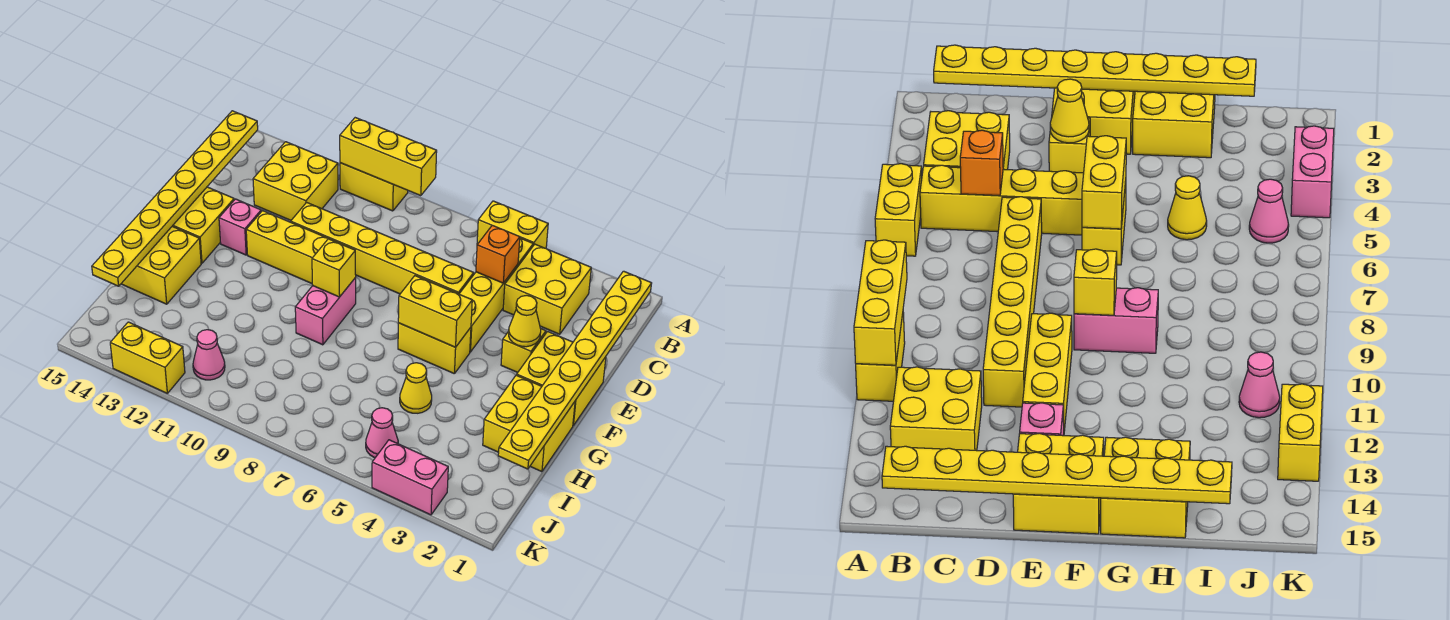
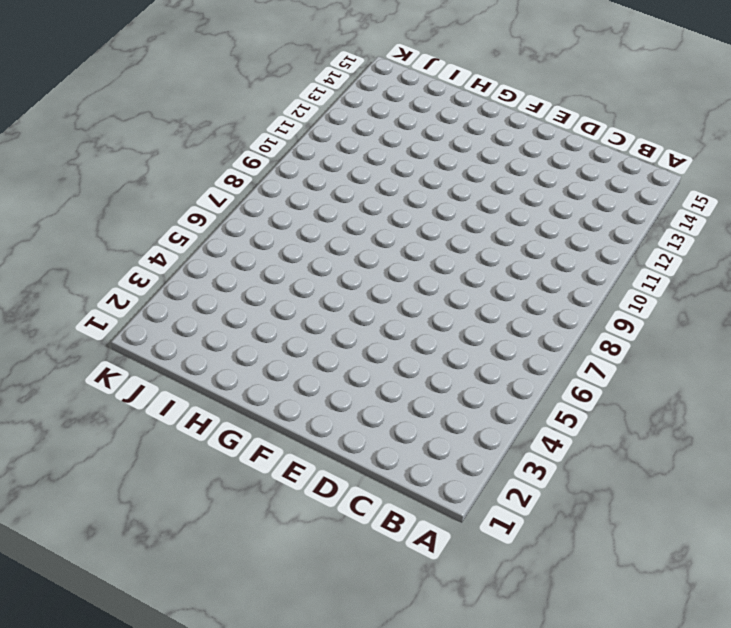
none -> yellow 1x2 brick [477,201,548,248]
none -> yellow 1x2 brick [340,163,408,211]
none -> yellow 2x2 brick [503,244,591,334]

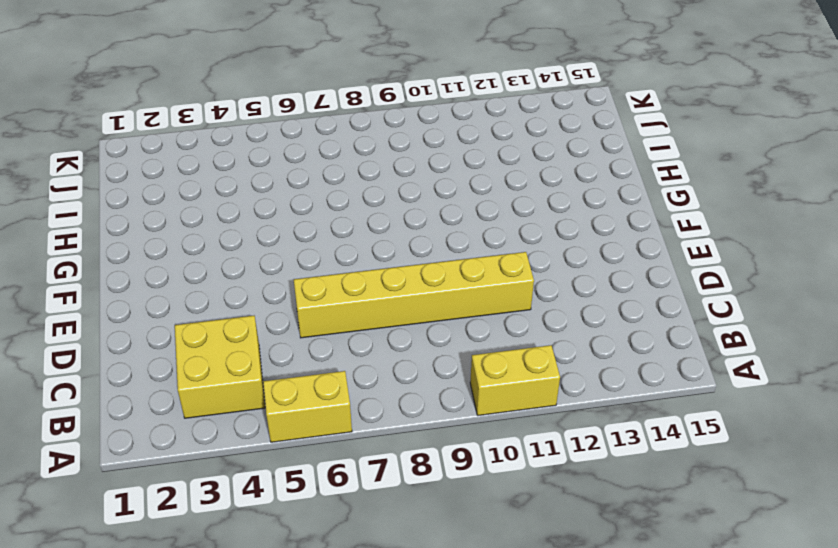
none -> yellow 1x4 brick [460,238,533,352]
none -> yellow 2x2 brick [253,142,338,220]
none -> yellow 2x2 brick [517,331,606,425]

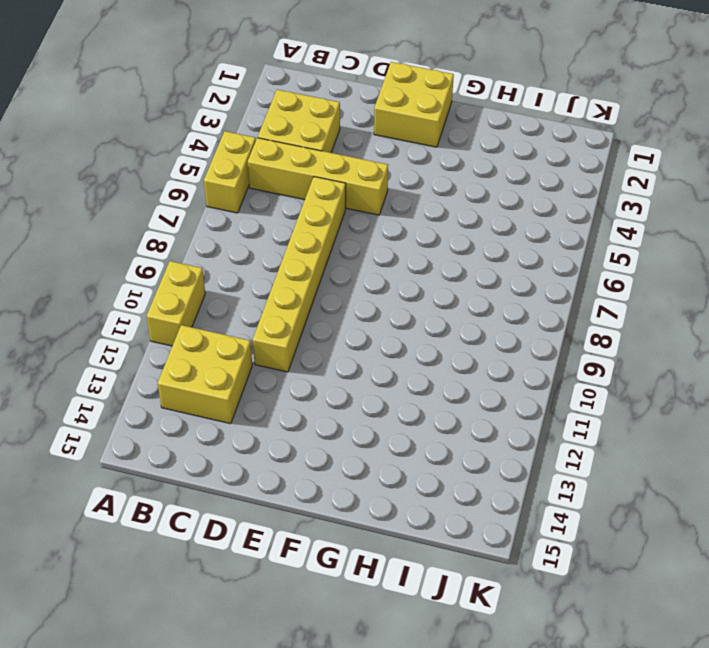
none -> yellow 1x1 brick [501,329,546,373]
none -> yellow 1x3 brick [246,210,340,283]
none -> pink 1x1 brick [219,199,261,255]

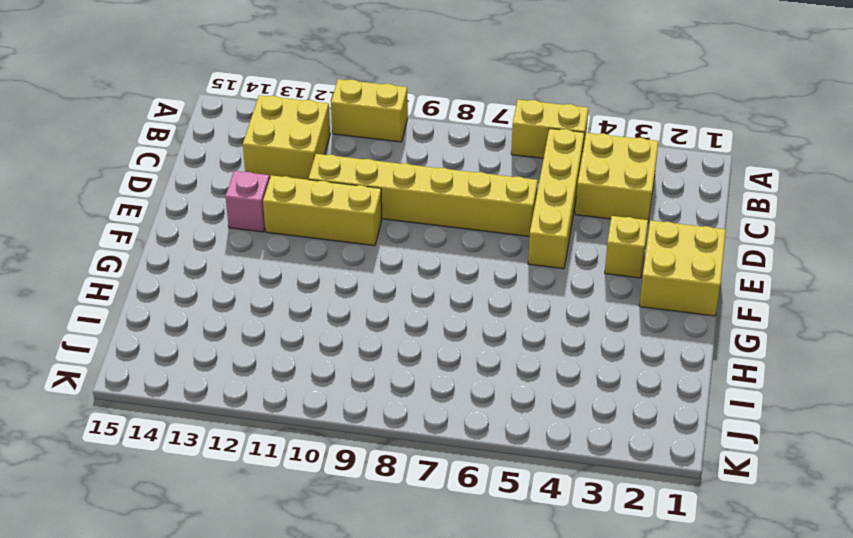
none -> yellow 2x2 brick [172,187,234,263]
none -> yellow 1x2 brick [398,323,471,374]
none -> pink 1x2 brick [295,278,356,345]

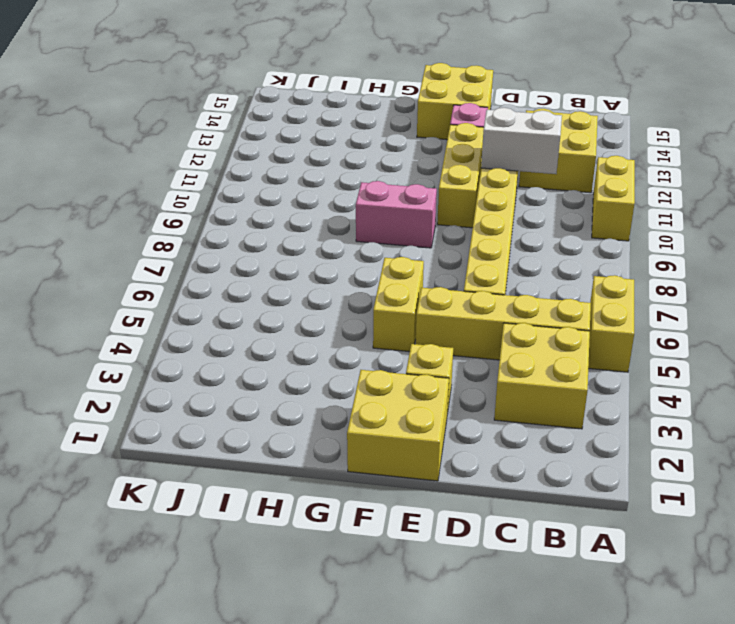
white 1x2 brick [481,108,562,174] -> none
none -> yellow 2x2 brick [483,375,575,472]
none -> yellow 2x2 brick [121,227,201,304]
none -> yellow 1x1 cone [400,363,432,413]

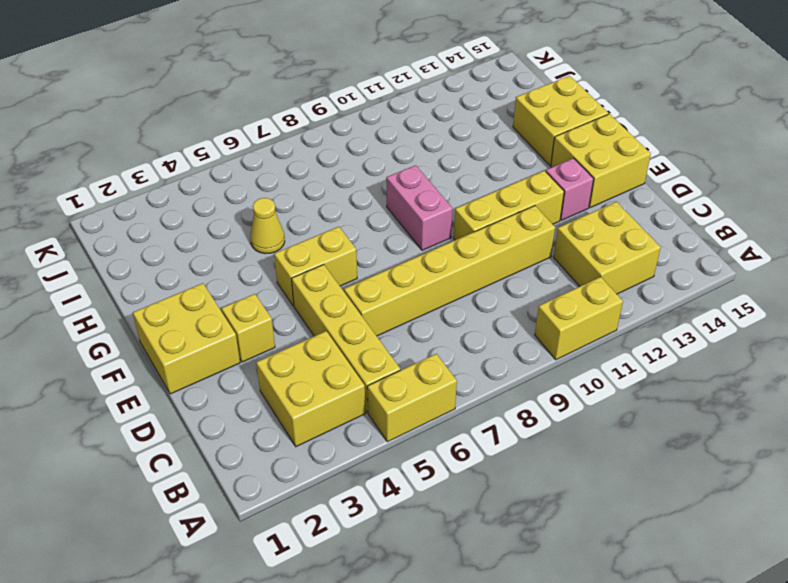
none -> yellow 2x2 brick [483,375,575,472]
none -> pink 1x1 cone [366,408,398,458]
none -> pink 1x1 cone [193,330,225,380]

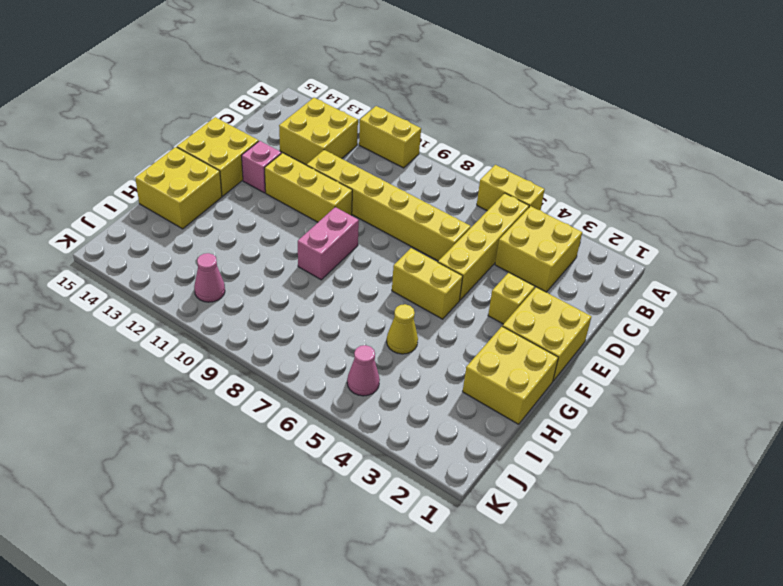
none -> pink 1x2 brick [372,440,448,515]
none -> yellow 1x2 brick [110,322,185,393]
none -> yellow 1x3 brick [340,118,437,196]

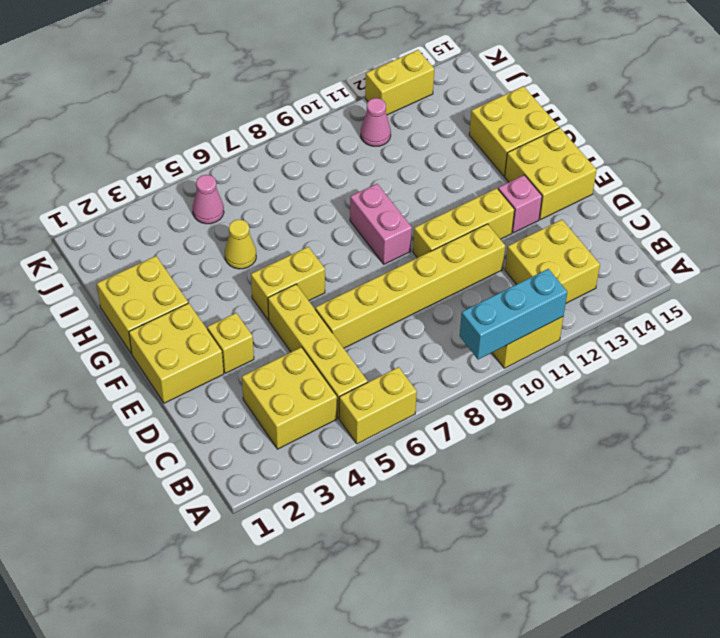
cyan 1x3 brick [460,269,567,359] -> yellow 1x3 brick [340,118,437,196]
none -> pink 1x2 brick [372,440,448,515]
none -> yellow 1x8 plate [498,271,652,469]
none -> yellow 1x8 plate [92,111,258,286]

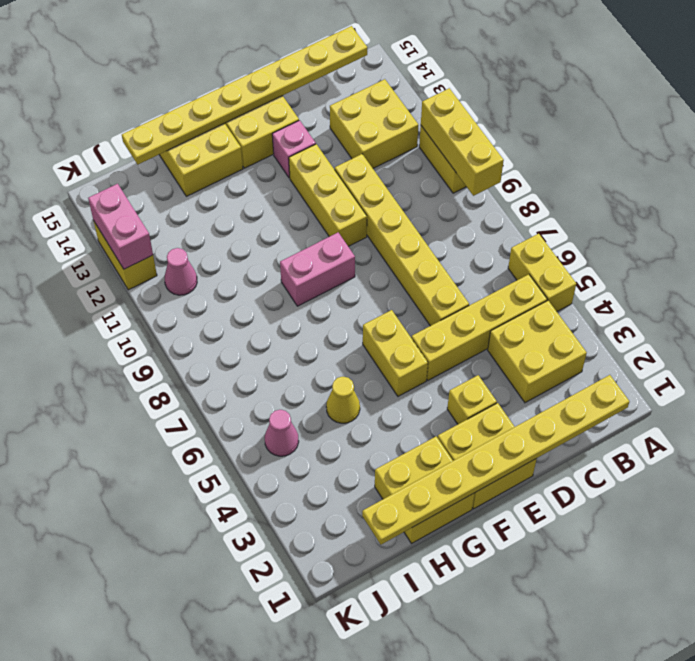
pink 1x2 brick [88,184,153,269] -> pink 1x2 brick moved to [372,440,448,515]
none -> orange 1x1 brick [476,225,520,283]
none -> yellow 1x1 cone [509,295,541,347]
none -> yellow 1x2 brick [398,276,472,347]

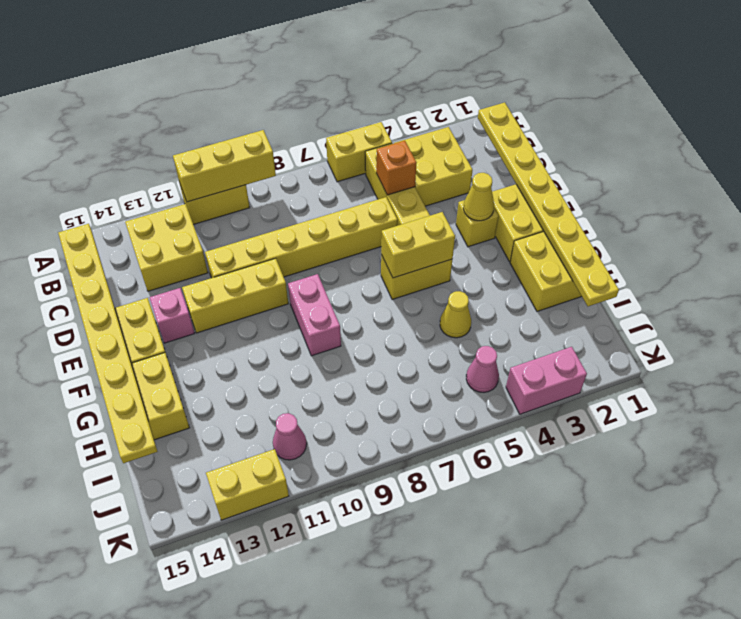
none -> yellow 1x1 brick [312,239,356,297]

